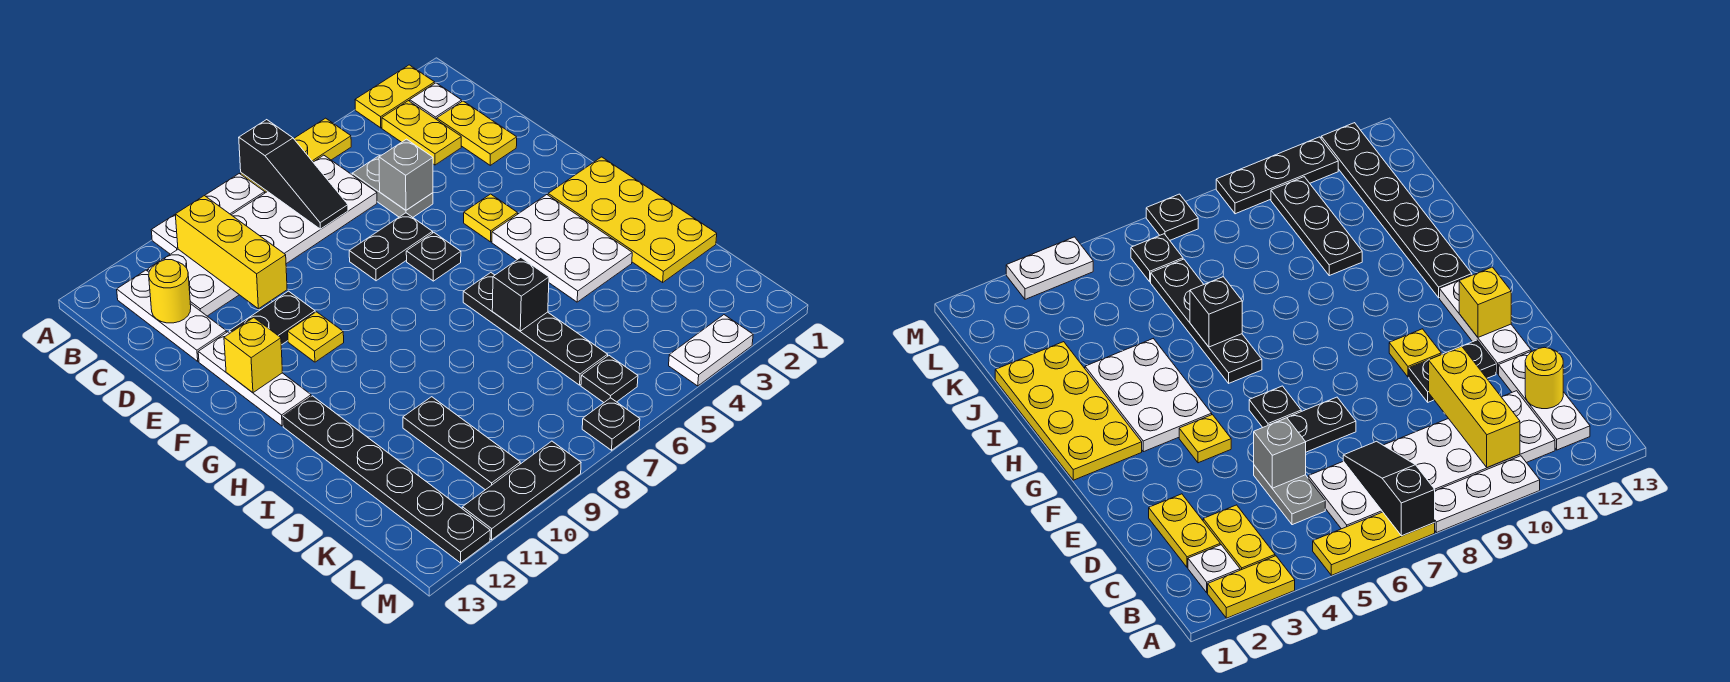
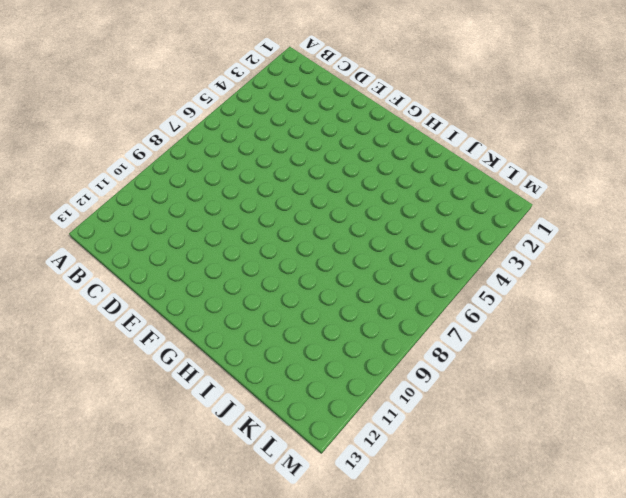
none -> yellow 1x2 plate [355,65,435,128]
none -> yellow 1x3 plate [241,118,351,193]
none -> white 1x3 plate [151,174,265,254]
none -> white 1x1 plate [410,83,462,119]

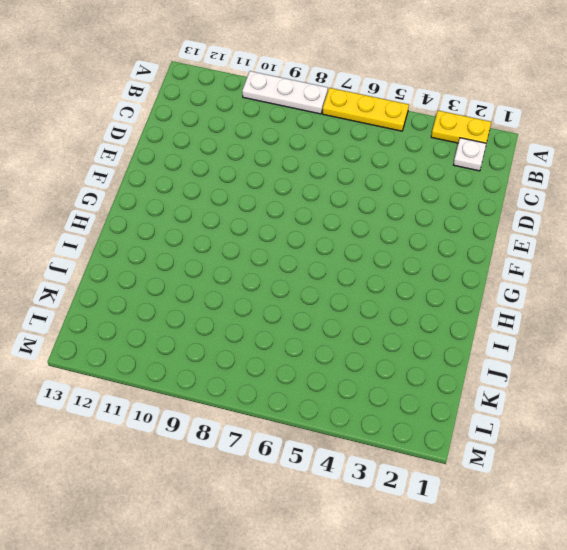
none -> yellow 1x2 plate [382,101,461,165]
none -> white 2x6 plate [148,155,377,316]
none -> white 1x3 plate [117,270,227,361]
none -> yellow 1x2 plate [437,101,517,165]

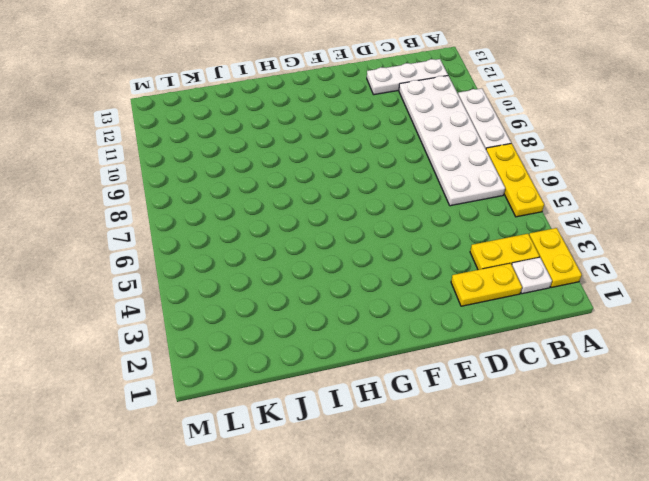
none -> grey 1x2 plate [352,156,433,217]
none -> black 1x2 plate [349,213,433,281]
none -> black 1x2 plate [229,291,315,345]
none -> white 1x3 plate [198,332,311,426]

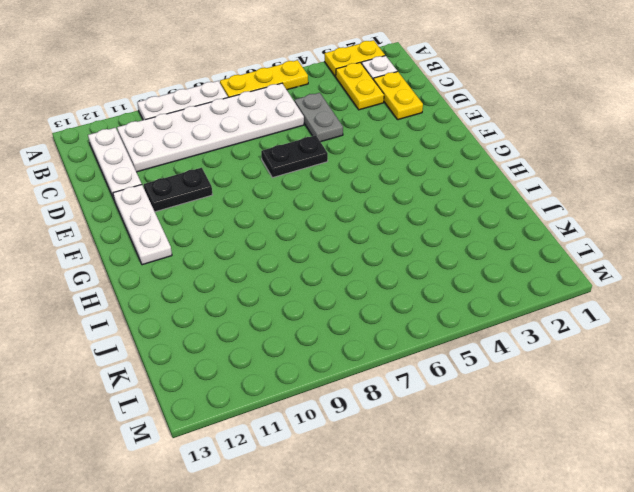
none -> yellow 1x1 plate [464,194,518,242]
none -> black 1x1 plate [406,233,461,281]
none -> yellow 1x1 plate [288,312,344,362]
none -> yellow 2x4 plate [548,157,717,282]

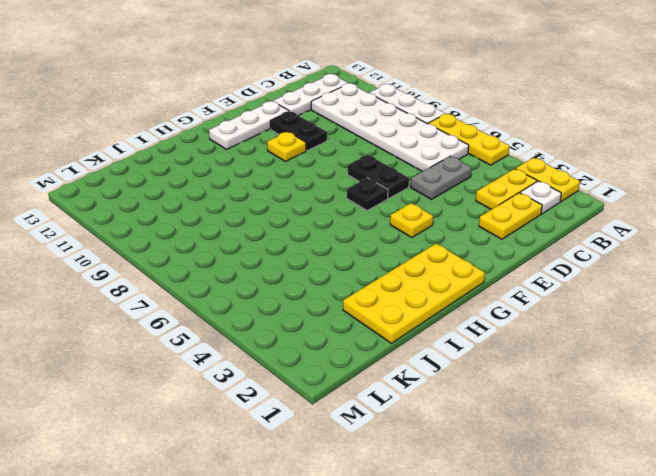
none -> white 2x3 plate [492,195,632,302]
none -> black 1x4 plate [463,273,608,385]
none -> black 1x6 plate [283,396,490,563]
none -> black 1x3 plate [403,397,520,490]

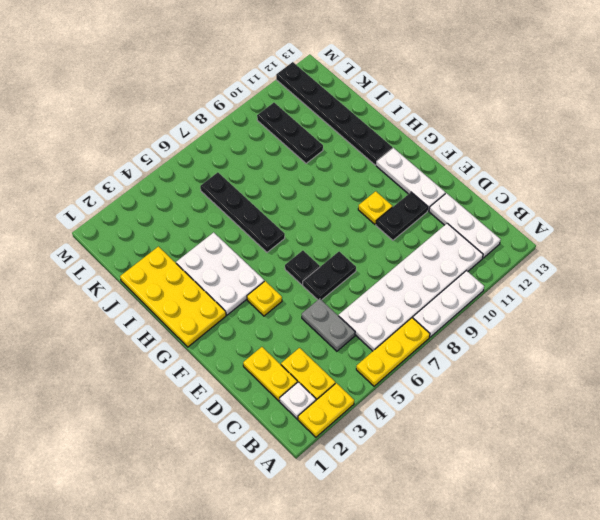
none -> black 1x1 plate [581,356,638,402]
none -> white 1x2 plate [669,315,753,386]
none -> black 1x1 plate [582,398,640,450]
none -> black 1x3 plate [462,441,581,540]

